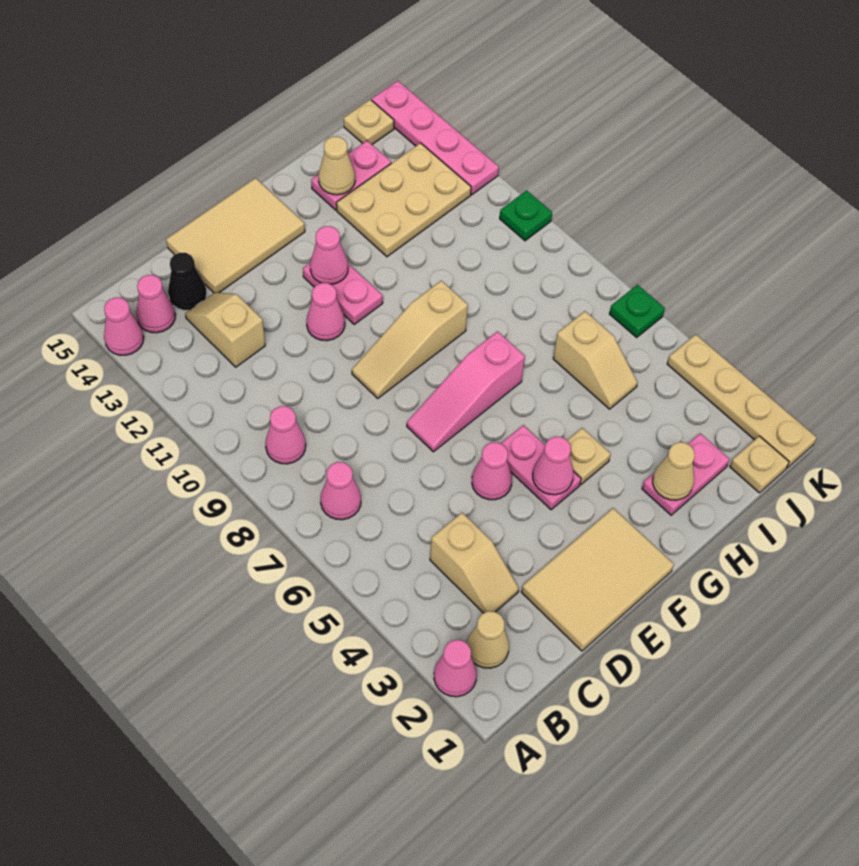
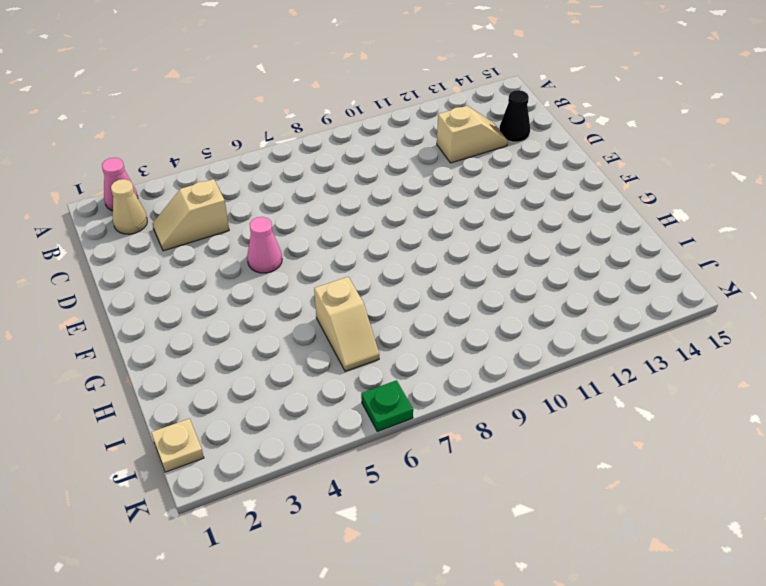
tan 1x2 slope [314,277,379,371] -> tan 1x2 slope turned to [553,311,638,409]
none -> pink 1x1 cone [104,298,144,355]
none -> pink 1x1 cone [321,462,361,520]
none -> pink 1x1 cone [266,406,306,464]
none -> pink 1x1 cone [136,275,175,333]

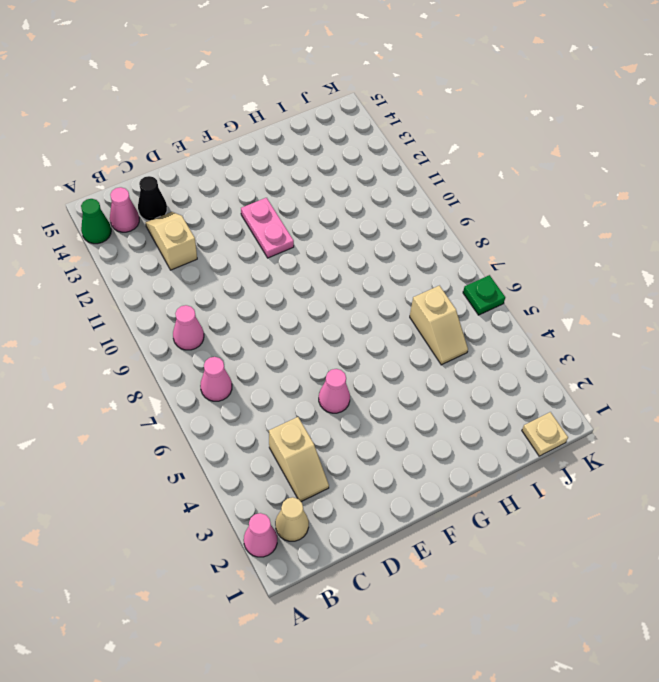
green 1x1 cone [81,199,111,244] -> pink 1x1 cone [104,298,144,355]
none -> tan 2x3 tile [521,508,674,651]
none -> tan 2x3 tile [166,178,305,293]
none -> pink 1x3 slope [407,331,525,452]
none -> tan 1x3 slope [352,281,468,398]

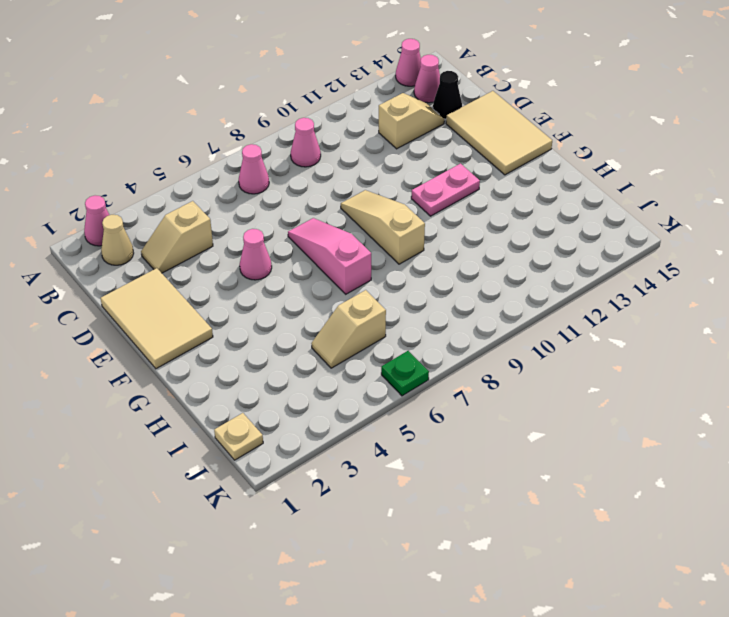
none -> pink 1x1 cone [307,283,345,341]
none -> pink 1x2 plate [500,425,581,510]
none -> tan 1x1 plate [567,428,611,484]
none -> pink 1x2 plate [642,433,729,515]

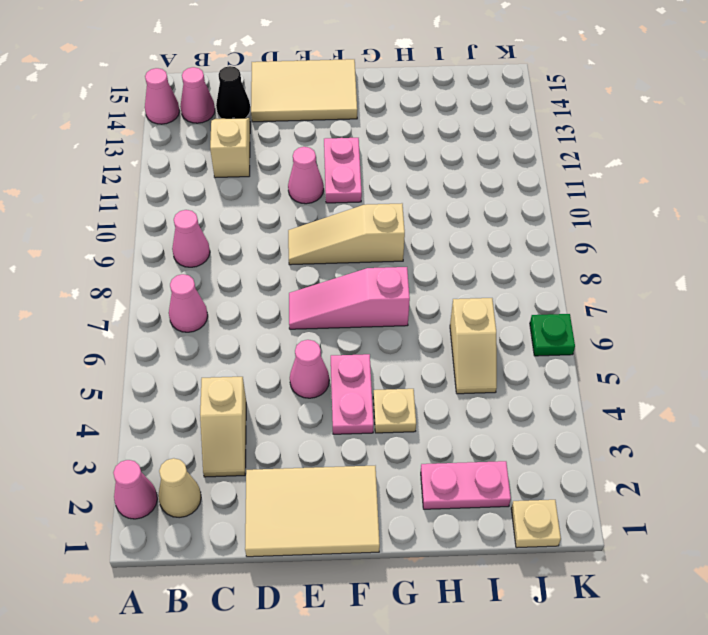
none -> tan 2x3 plate [336,143,471,257]
none -> pink 1x2 plate [311,141,391,210]
none -> tan 1x1 plate [344,100,394,144]
none -> tan 1x4 plate [667,334,817,468]

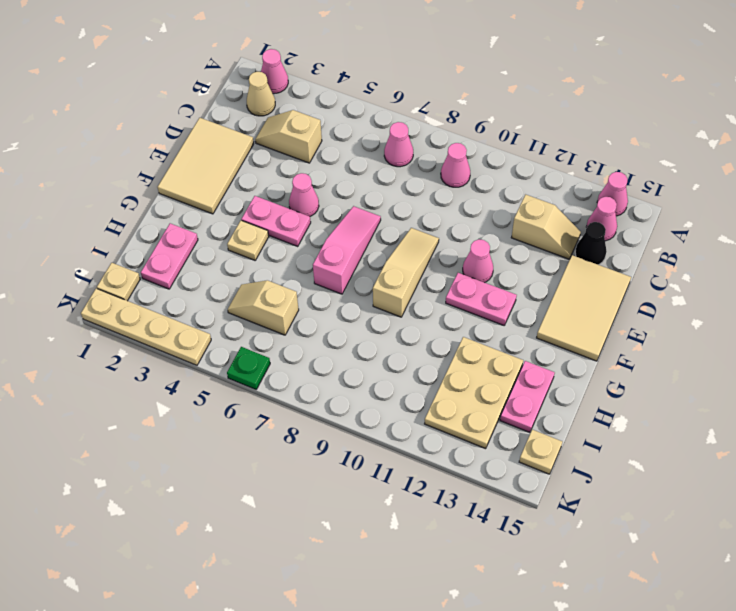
none -> green 1x1 plate [500,190,552,241]
none -> pink 1x4 plate [372,81,499,195]
none -> pink 1x1 cone [533,437,573,495]
none -> pink 1x1 cone [310,226,348,284]

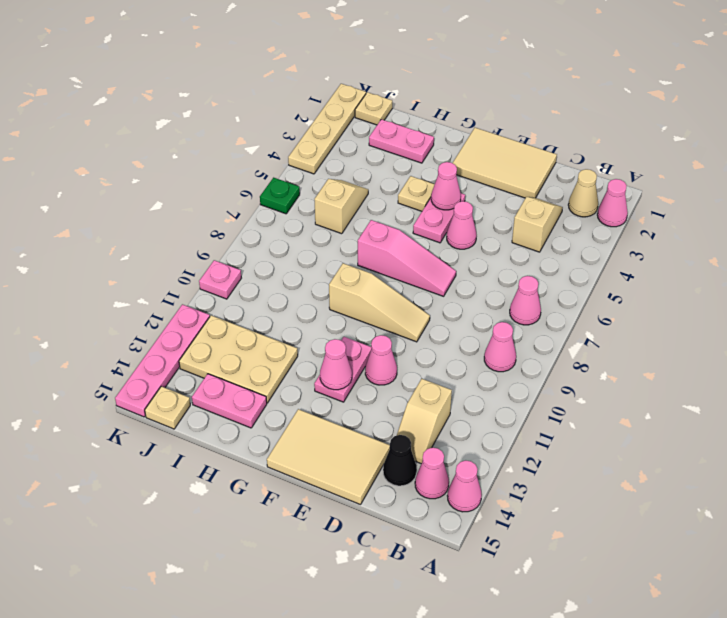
pink 1x1 plate [199,260,241,299] -> green 1x1 plate [500,190,552,241]
none -> tan 1x1 cone [653,442,695,500]
none -> tan 1x1 cone [318,137,355,195]

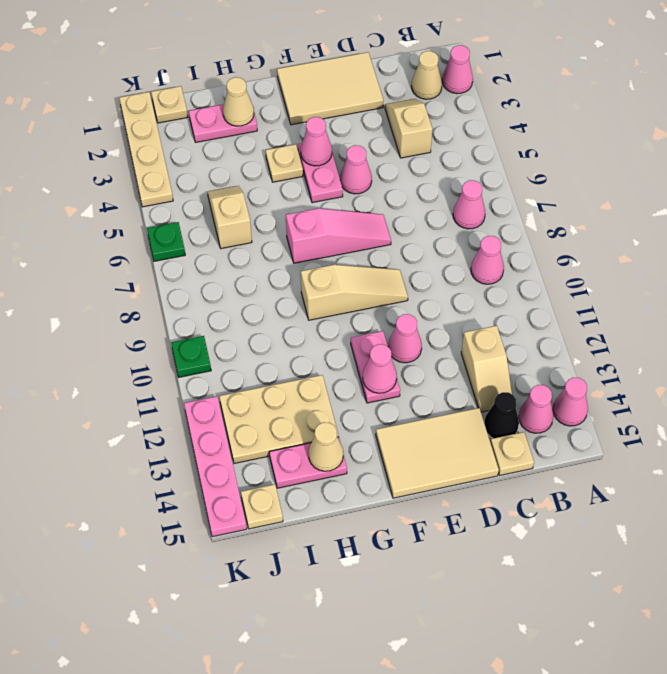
tan 1x1 plate [490,432,534,476] -> none

